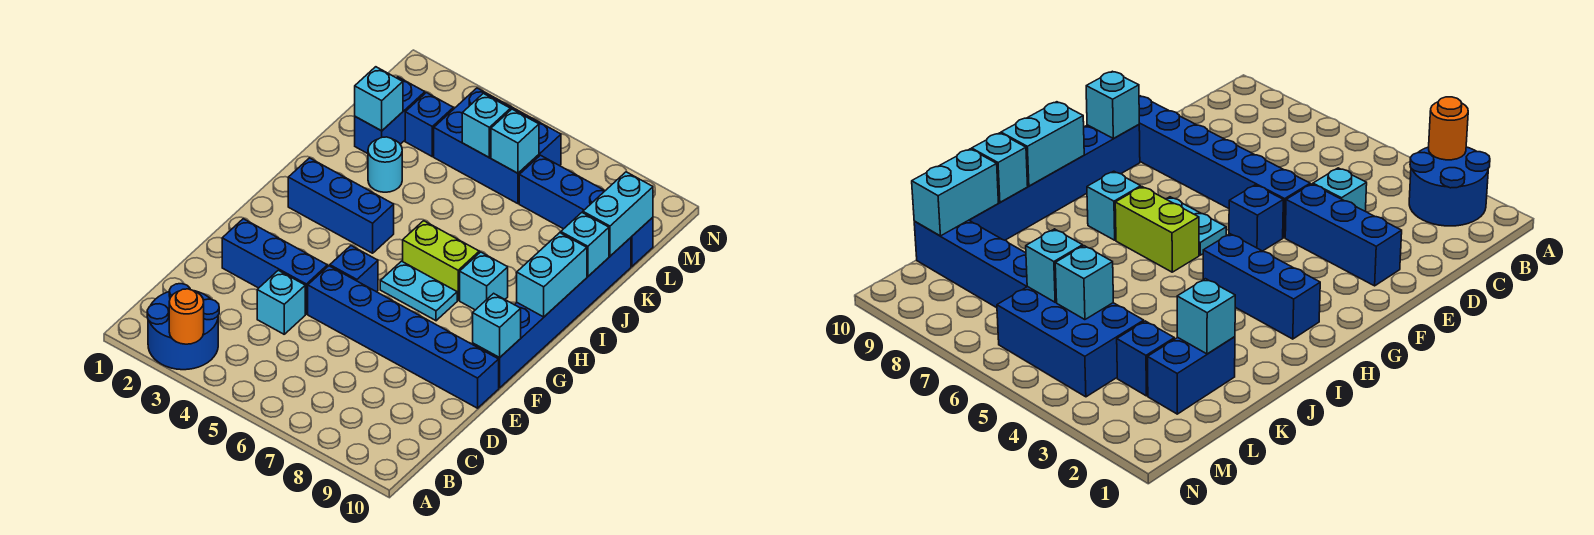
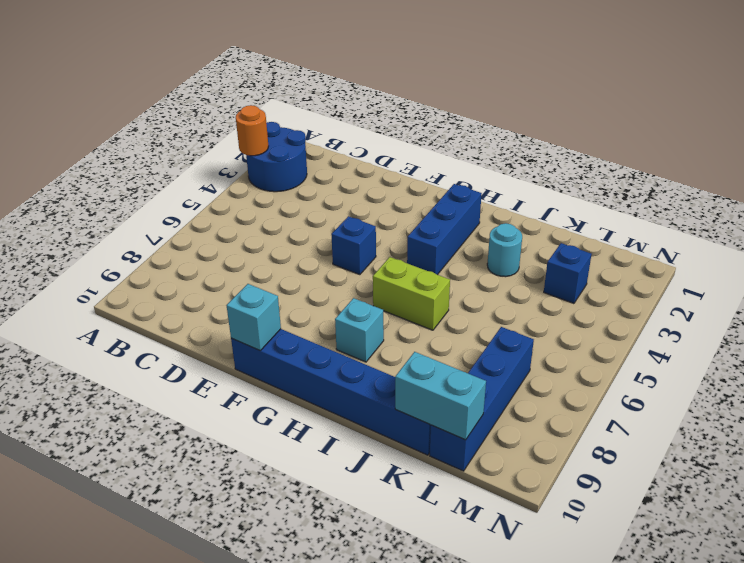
lime 1x2 brick [373,257,450,330] -> lime 1x2 brick turned to [403,221,479,300]
none -> cyan 1x1 brick [257,270,305,334]
none -> blue 1x3 brick [222,219,327,314]
none -> blue 1x6 brick [308,266,499,408]

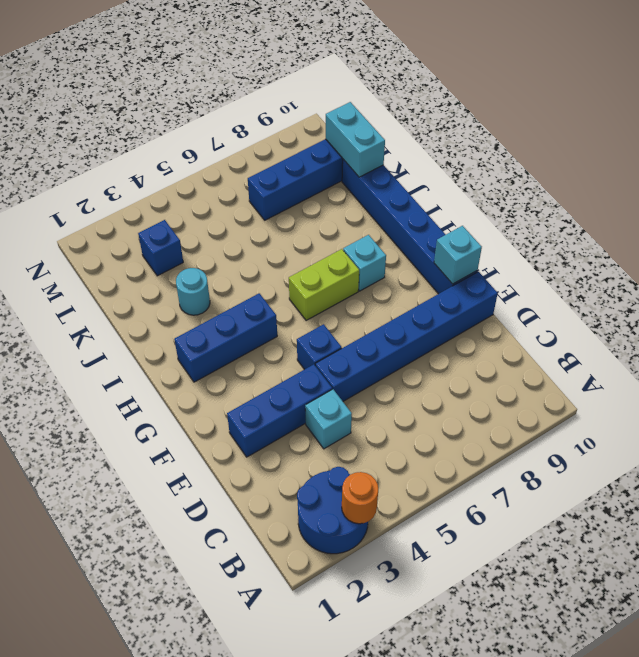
none -> cyan 1x2 plate [380,261,457,321]
none -> blue 1x2 brick [355,77,425,154]
none -> blue 2x3 brick [434,88,561,204]

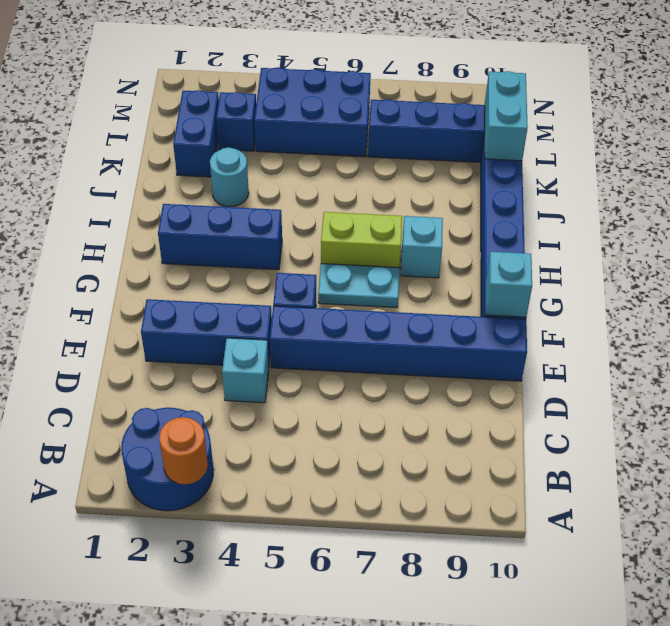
none -> cyan 1x2 brick [517,233,587,317]
none -> cyan 1x1 brick [561,213,609,276]
none -> cyan 1x1 brick [355,67,403,131]

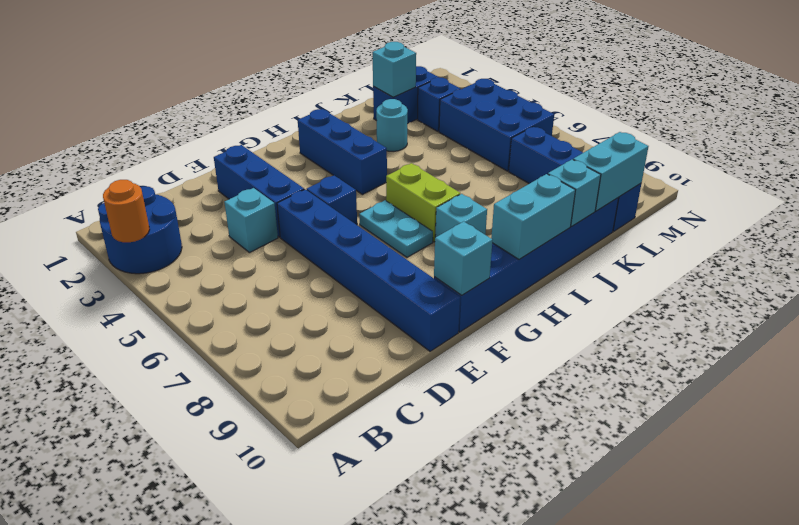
none -> cyan 1x1 brick [462,93,510,157]
none -> cyan 1x1 brick [491,109,539,173]

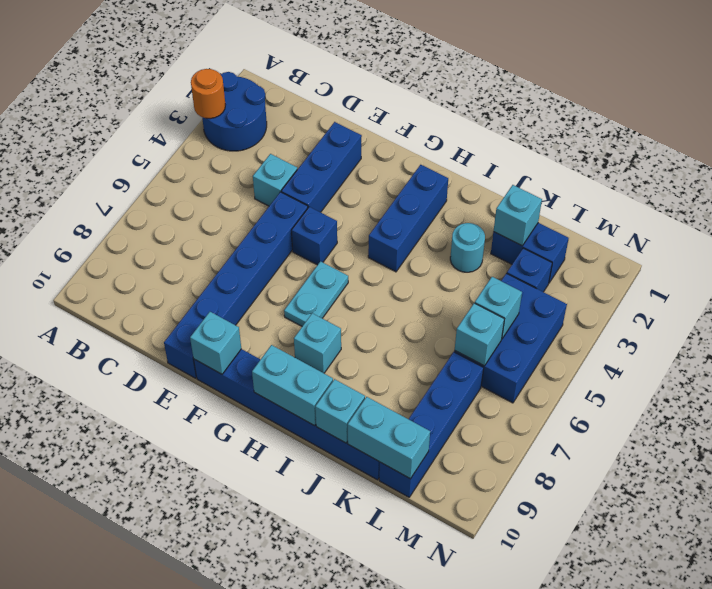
none -> lime 1x2 brick [403,221,479,300]

